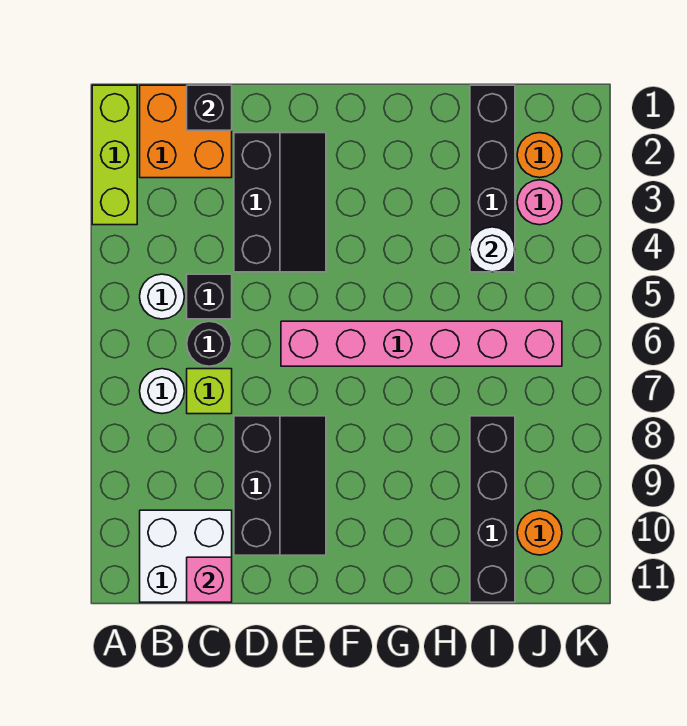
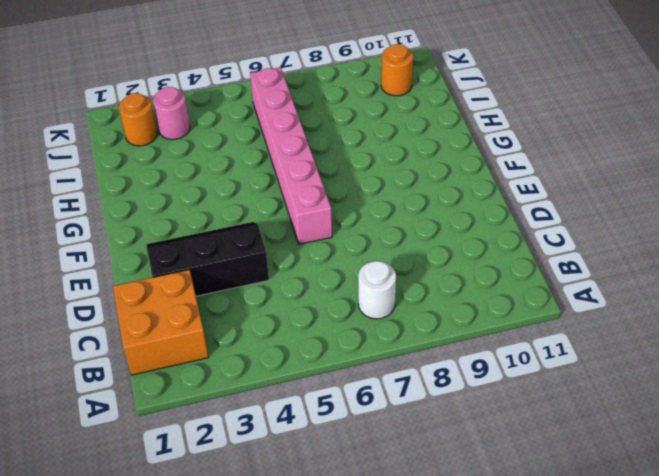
none -> lime 1x3 brick [92,85,137,225]
none -> white 1x1 round brick [140,274,184,319]
none -> white 2x2 brick [140,510,232,602]

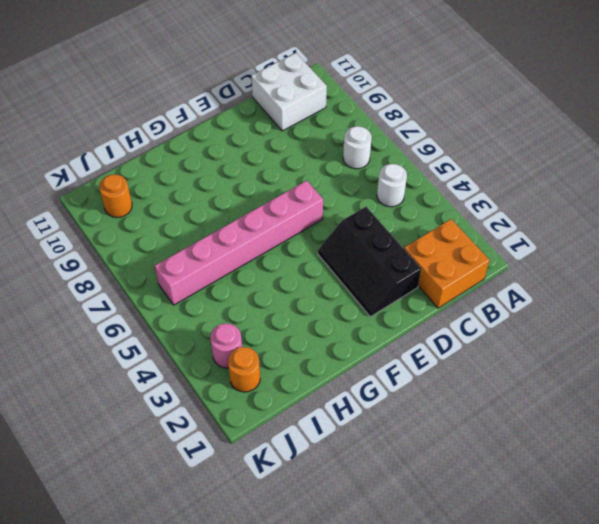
none -> lime 1x3 brick [92,85,137,225]
none -> black 1x1 brick [187,274,232,319]
none -> black 1x1 round brick [187,321,232,366]

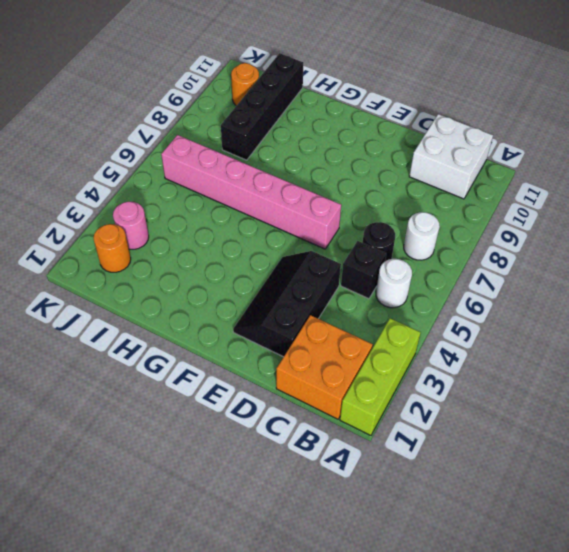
none -> lime 1x1 brick [187,369,232,414]
none -> black 2x3 slope [234,416,326,555]
none -> black 1x4 brick [470,85,515,272]

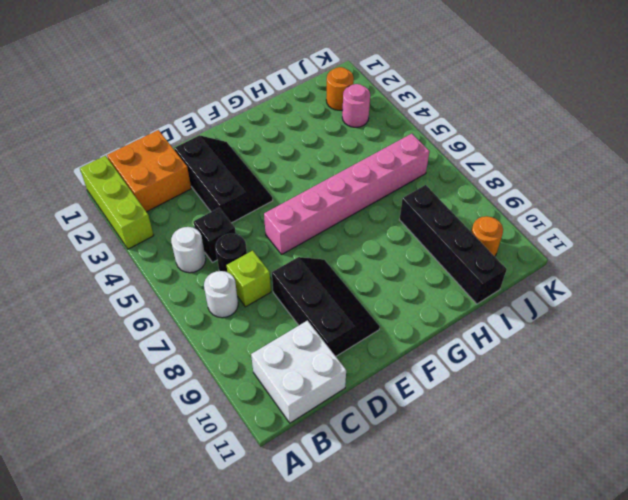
none -> black 1x4 brick [470,85,515,272]
none -> black 1x1 brick [187,85,232,130]
none -> pink 1x1 brick [187,557,232,602]

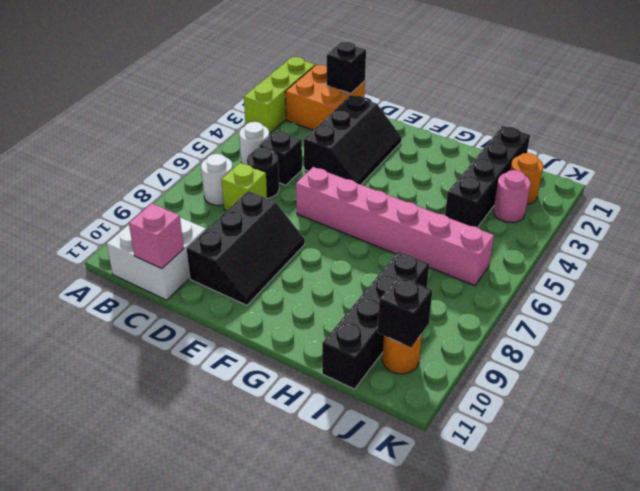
black 1x1 brick [378,276,432,347] -> none
none -> white 1x1 round brick [470,227,515,272]

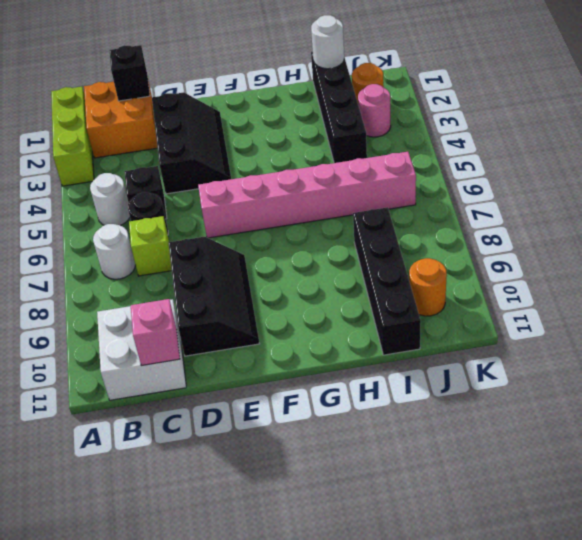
white 1x1 round brick [311,15,344,69] -> white 1x1 round brick moved to [470,227,515,272]

